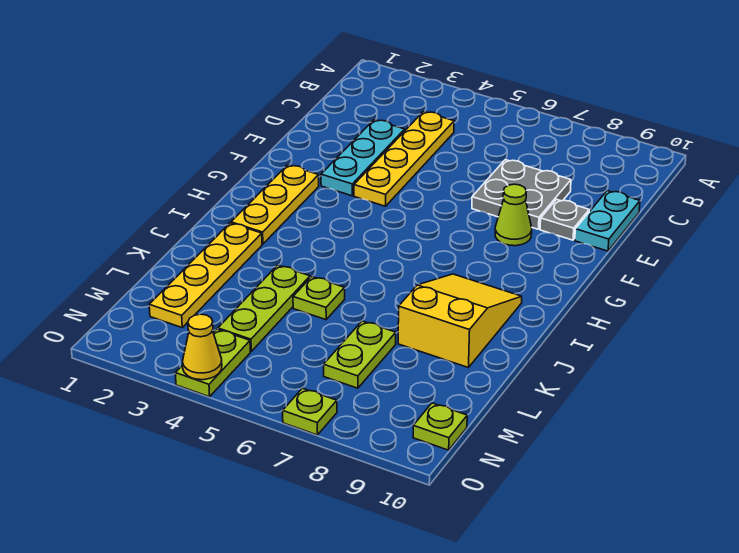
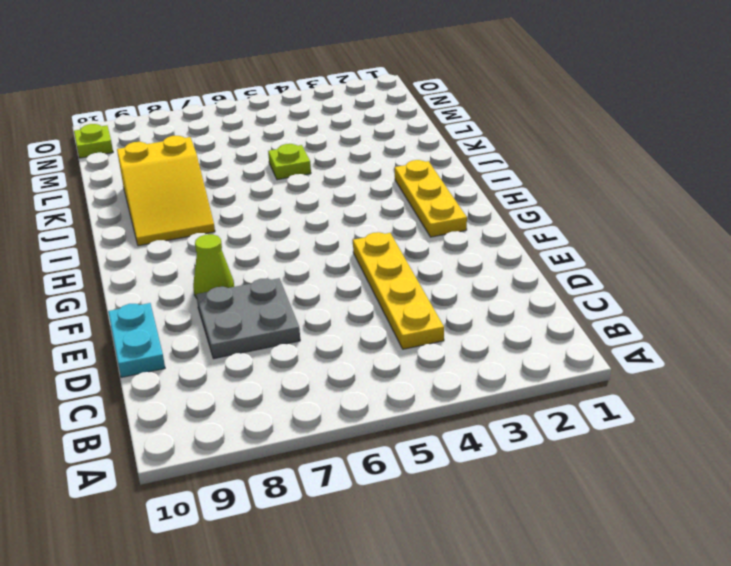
none -> cyan 1x3 plate [321,120,405,196]
none -> grey 1x1 plate [540,199,589,240]
none -> yellow 1x4 plate [149,223,262,327]

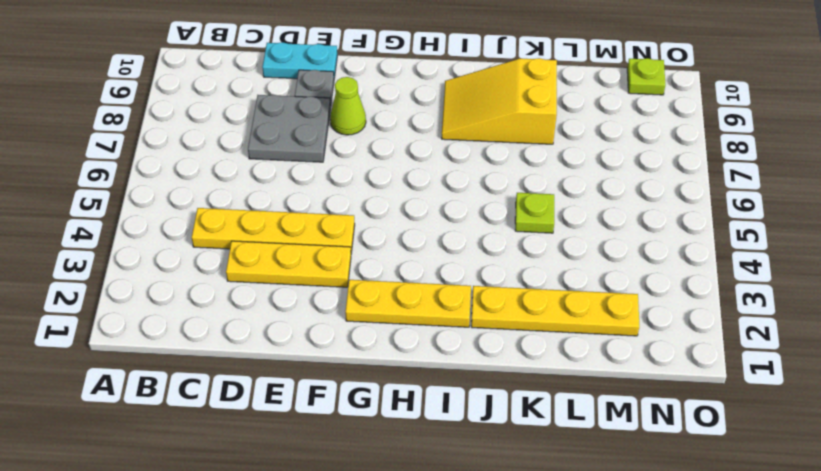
yellow 1x3 plate [226,241,351,287] -> cyan 1x3 plate [321,120,405,196]
none -> lime 1x3 plate [218,265,310,351]
none -> lime 1x2 plate [324,321,396,388]
none -> lime 1x2 plate [175,329,250,397]

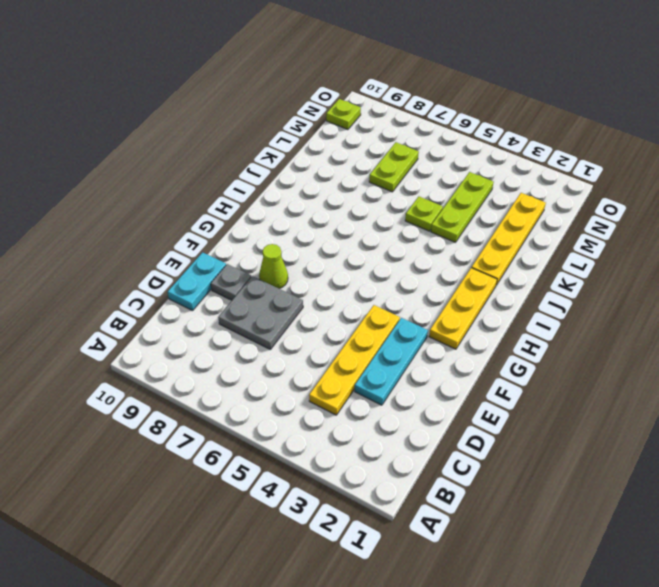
none -> yellow 2x3 slope [398,274,522,368]
none -> lime 1x2 plate [175,329,250,397]
none -> lime 1x1 plate [283,388,337,435]

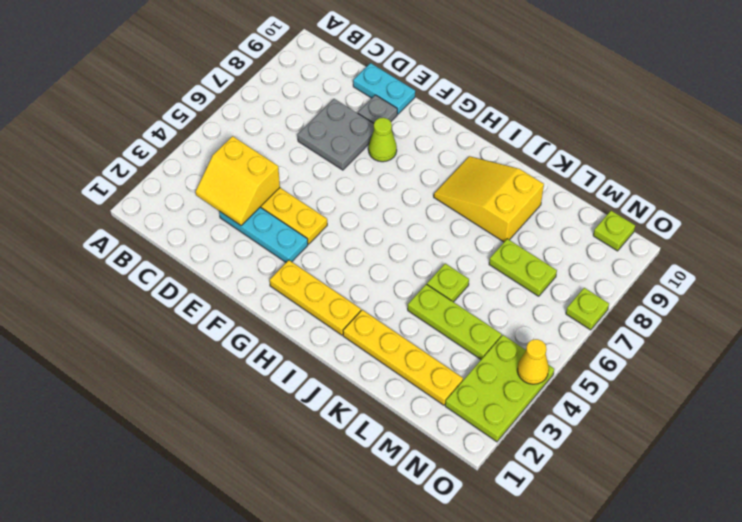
yellow 2x2 slope [196,136,280,226] -> none
lime 2x3 plate [445,335,554,442] -> lime 1x2 plate [175,329,250,397]

